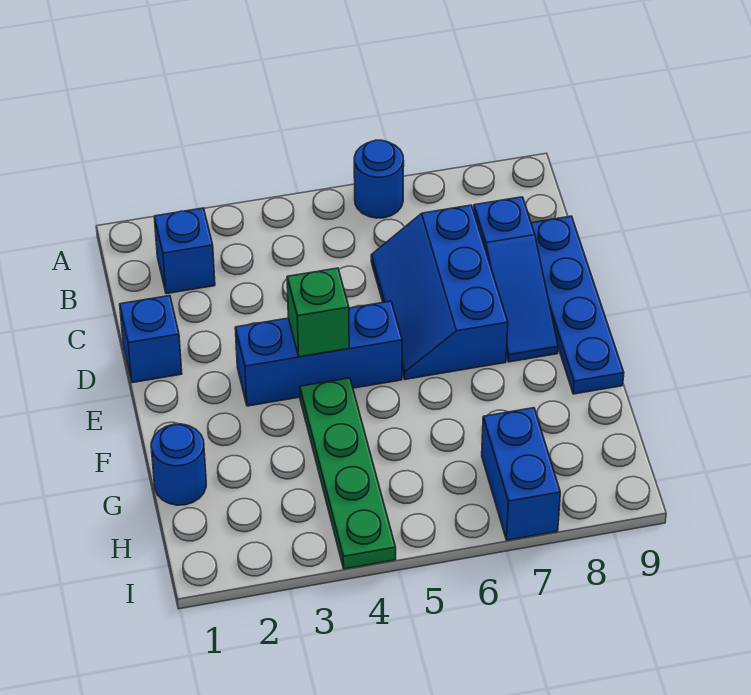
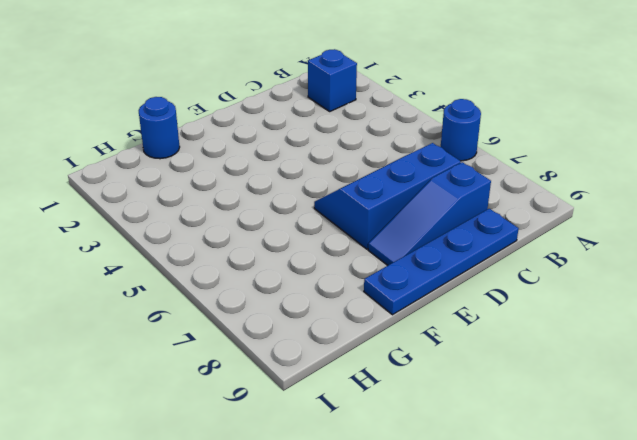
none -> blue 1x1 brick [120,296,182,383]
none -> blue 1x3 brick [235,301,402,406]

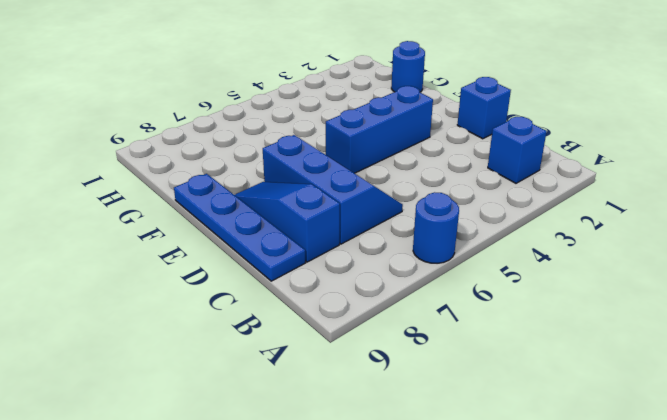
none -> green 1x4 plate [300,378,396,569]
none -> blue 1x2 brick [482,408,560,540]

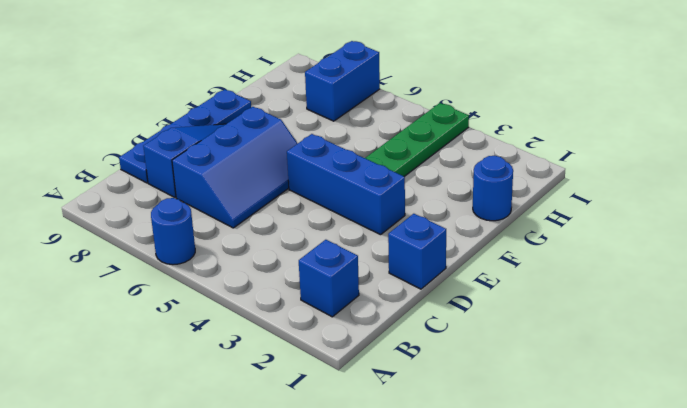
none -> green 1x1 brick [287,268,349,357]

